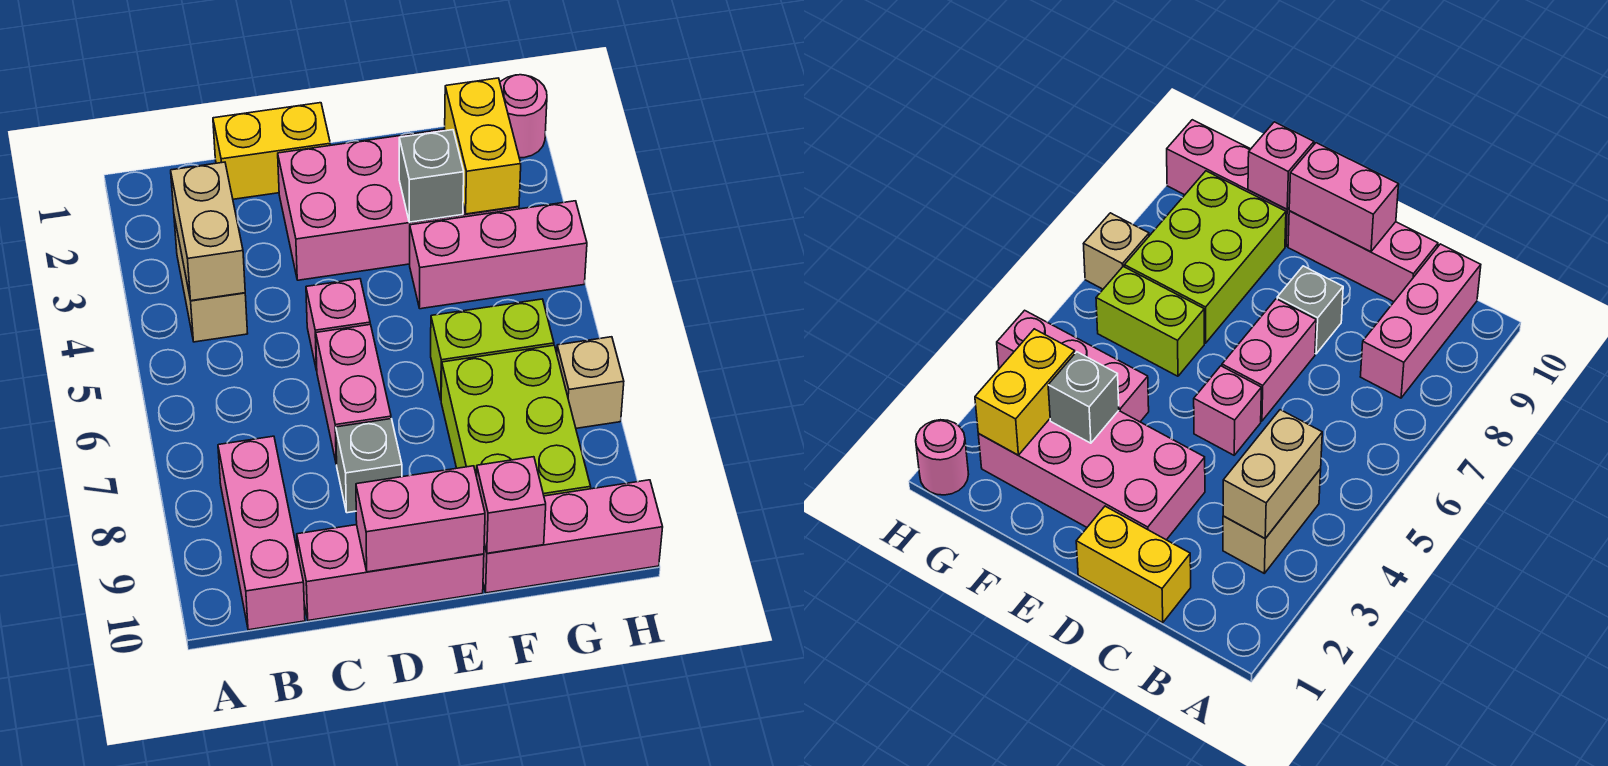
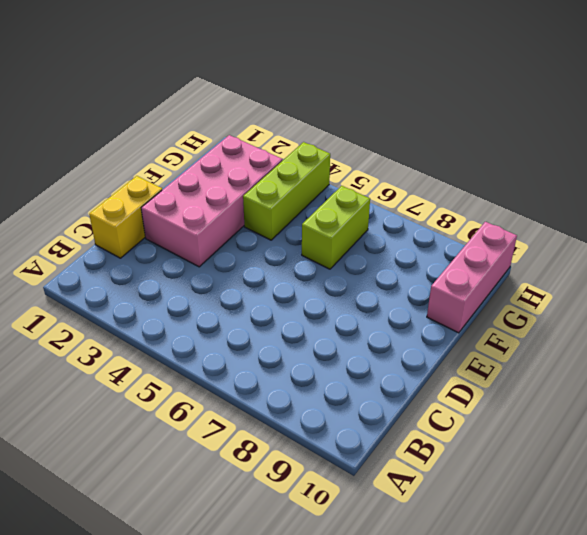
lime 1x3 brick [243,142,330,240] -> pink 1x3 brick [410,201,587,309]
none -> tan 1x2 brick [174,217,248,342]
none -> pink 1x3 brick [218,436,305,630]
none -> pink 1x3 brick [297,525,484,621]

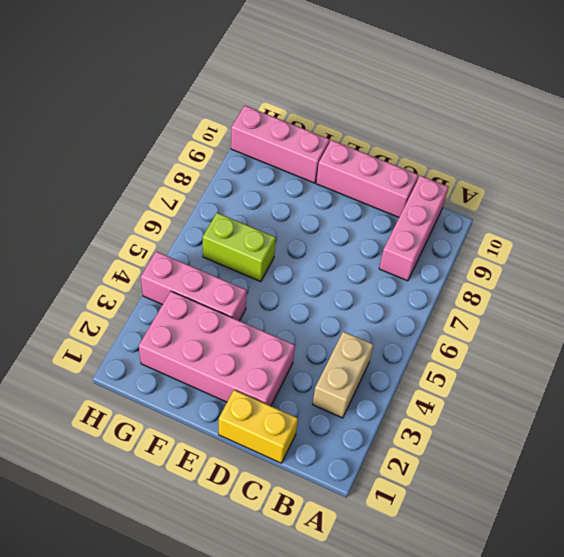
none -> pink 1x1 brick [306,279,370,371]
none -> pink 1x2 brick [316,324,391,464]
none -> grey 1x1 brick [336,419,402,513]

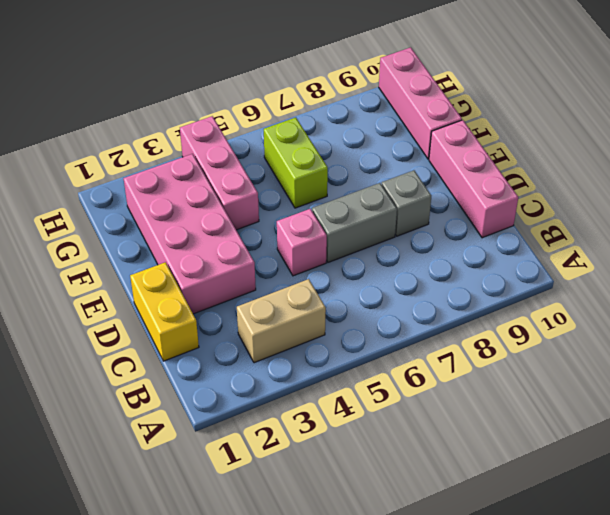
grey 1x2 brick [312,183,397,262] -> pink 1x2 brick [316,324,391,464]
none -> pink 1x3 brick [218,436,305,630]
none -> lime 2x3 brick [441,345,591,496]
none -> pink 1x1 round brick [500,75,547,158]

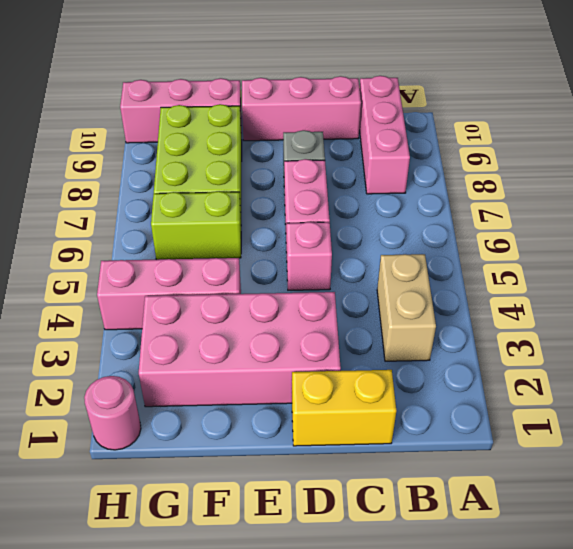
none -> tan 1x1 brick [557,337,624,428]
none -> tan 1x2 brick [171,162,245,301]
none -> pink 1x2 brick [356,466,485,572]

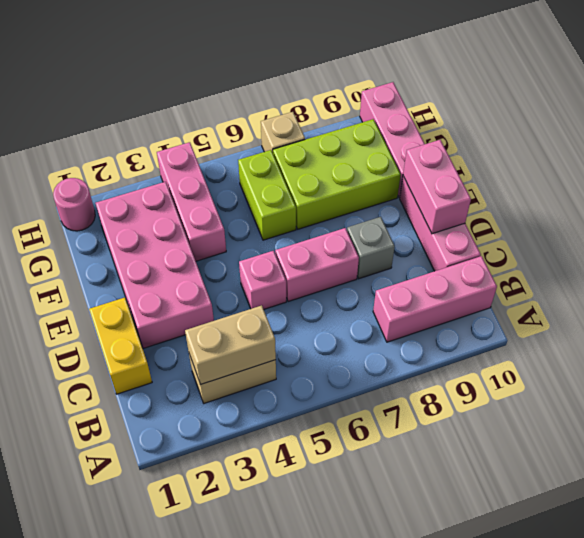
none -> grey 1x1 brick [399,130,464,222]
none -> pink 1x1 brick [476,457,546,553]
none -> yellow 1x2 brick [445,78,521,214]

